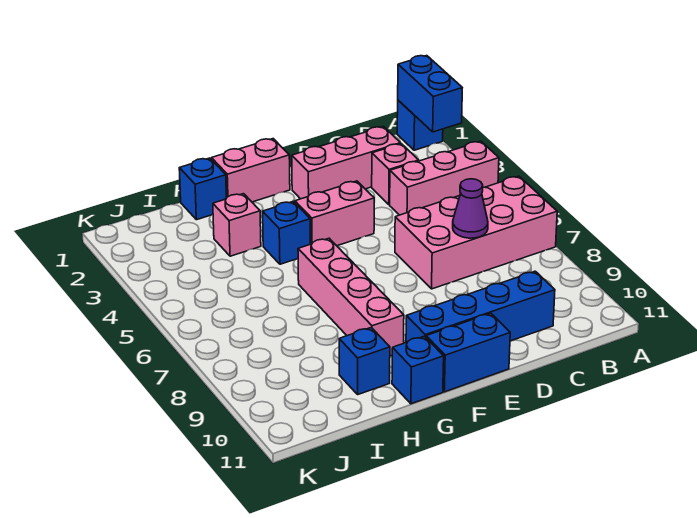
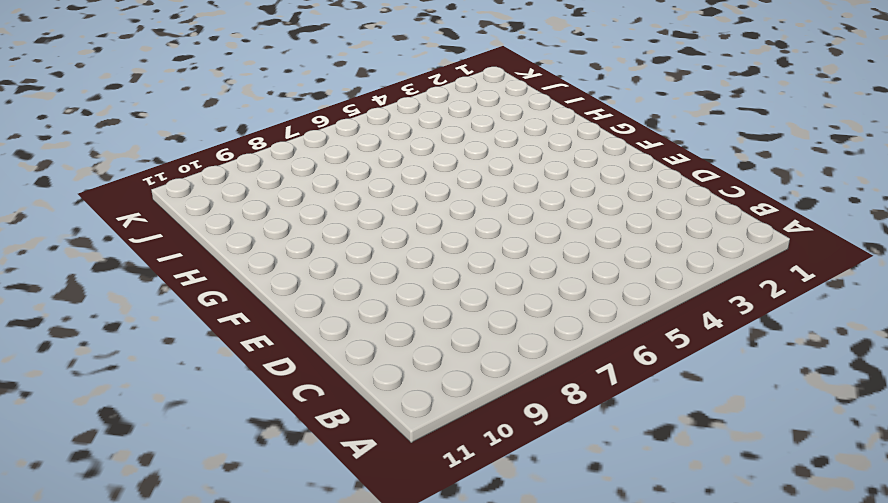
none -> blue 1x1 brick [397,100,443,150]
none -> pink 1x3 brick [390,141,499,215]
none -> pink 2x4 brick [395,176,557,289]

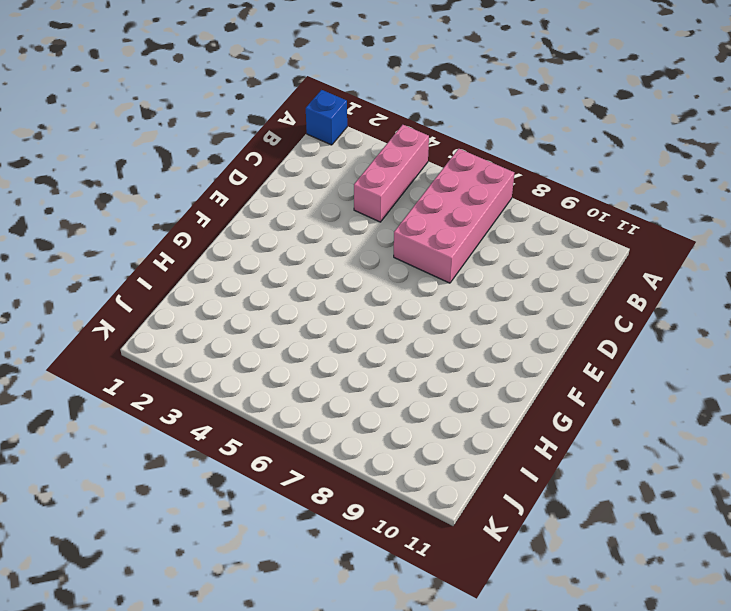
none -> pink 1x3 brick [292,127,401,199]
none -> pink 1x1 brick [372,144,419,205]
none -> blue 1x4 brick [406,271,555,342]

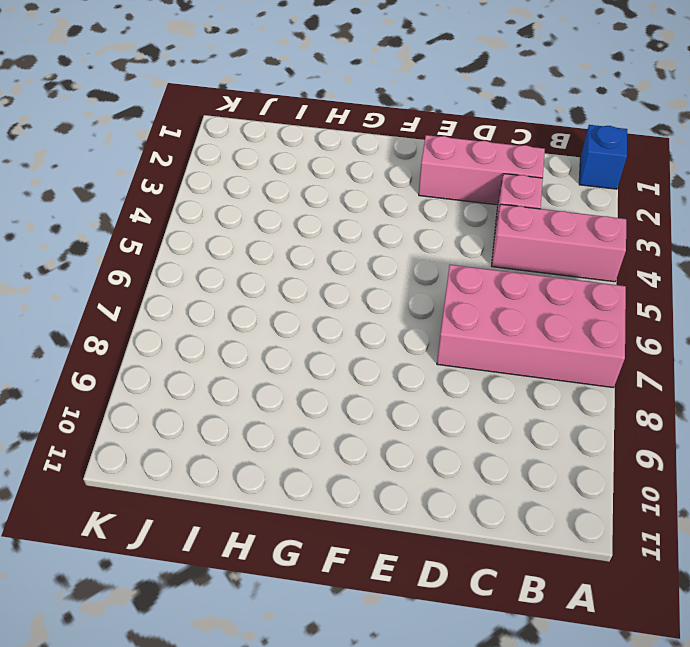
none -> blue 1x4 brick [406,271,555,342]
none -> pink 1x2 brick [295,181,374,246]
none -> blue 1x2 brick [426,313,510,392]

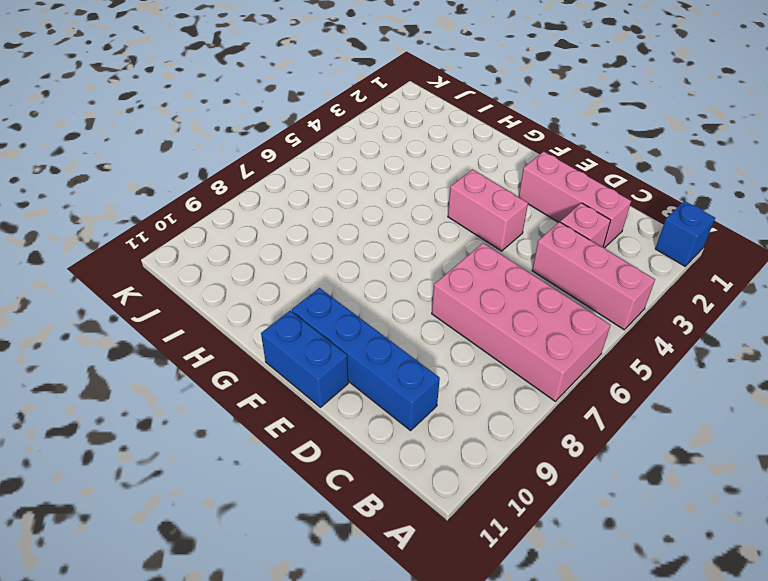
none -> pink 1x2 brick [211,139,290,202]
none -> blue 1x1 brick [263,201,310,264]
none -> pink 1x4 brick [298,238,404,356]

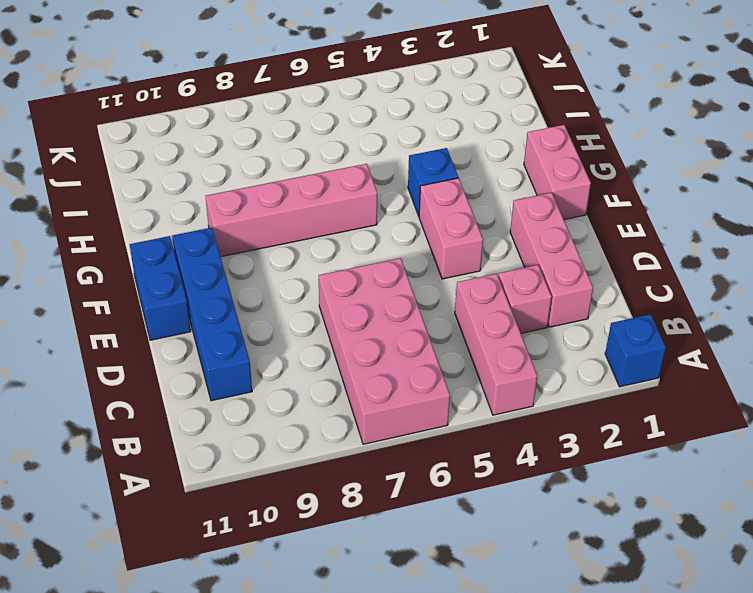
none -> blue 1x1 brick [392,336,444,404]
none -> blue 1x1 brick [179,158,226,220]
none -> pink 1x1 brick [213,194,261,256]

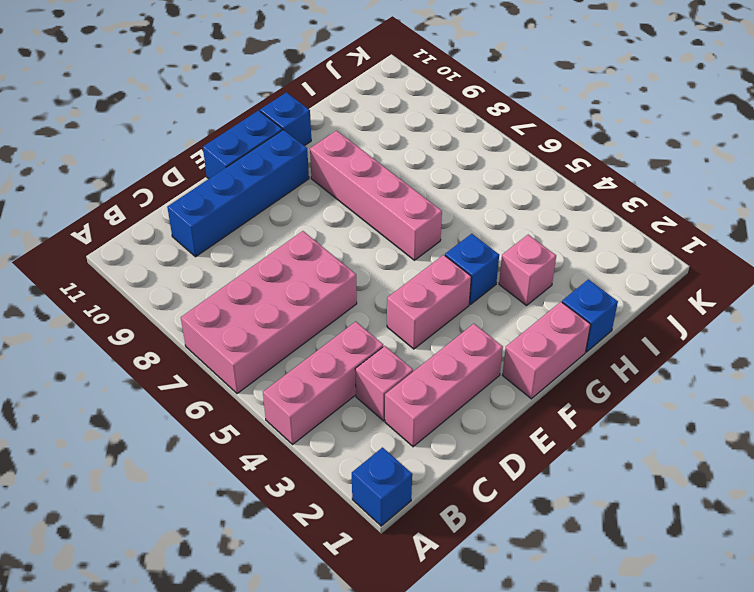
none -> blue 1x1 brick [339,328,390,394]
none -> blue 1x2 brick [398,56,462,132]
none -> purple 1x1 cone [453,179,488,238]

